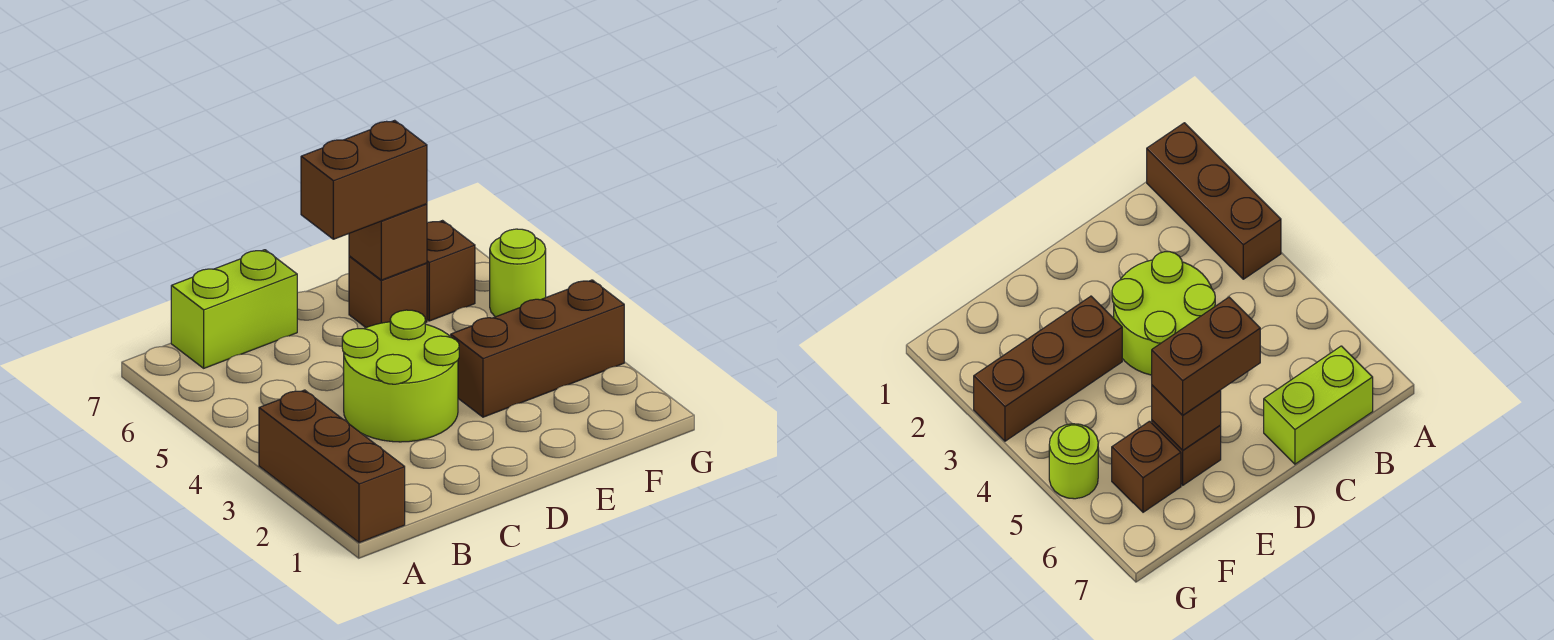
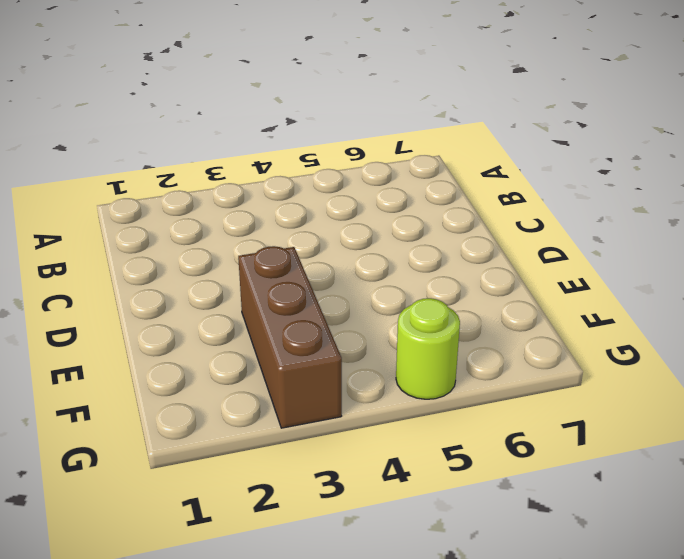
none -> brown 1x3 brick [259,390,405,543]
none -> lime 1x2 brick [171,250,297,368]

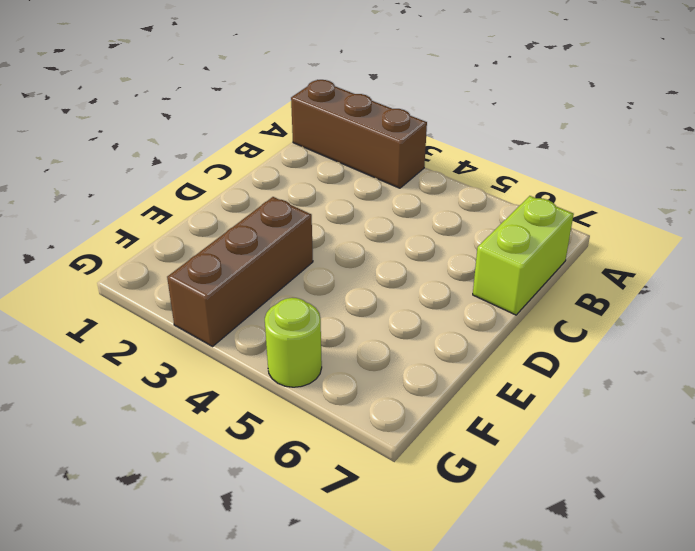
none -> lime 2x2 round brick [342,310,459,442]
none -> brown 1x1 brick [349,256,427,327]

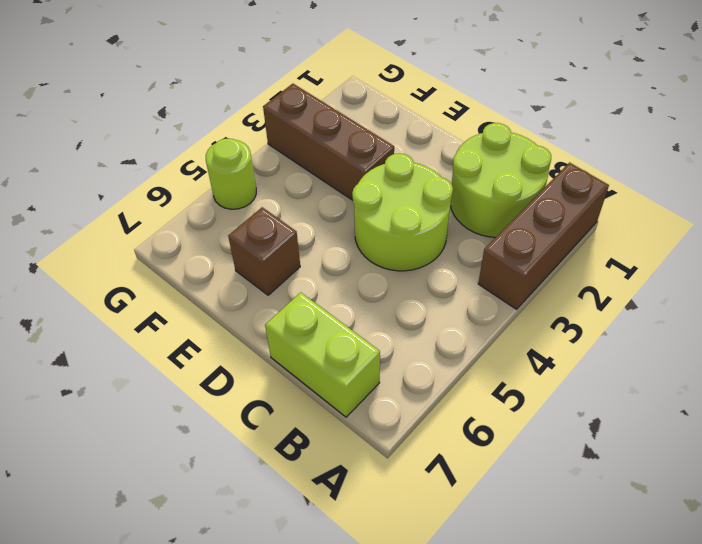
lime 2x2 round brick [450,123,551,238] -> none
none -> brown 1x1 brick [427,221,475,321]
none -> brown 1x1 brick [349,204,427,280]

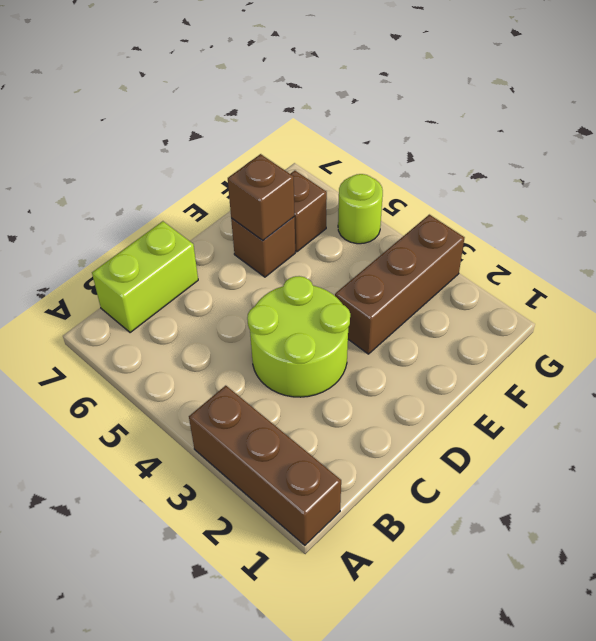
none -> brown 1x2 brick [301,120,427,239]

